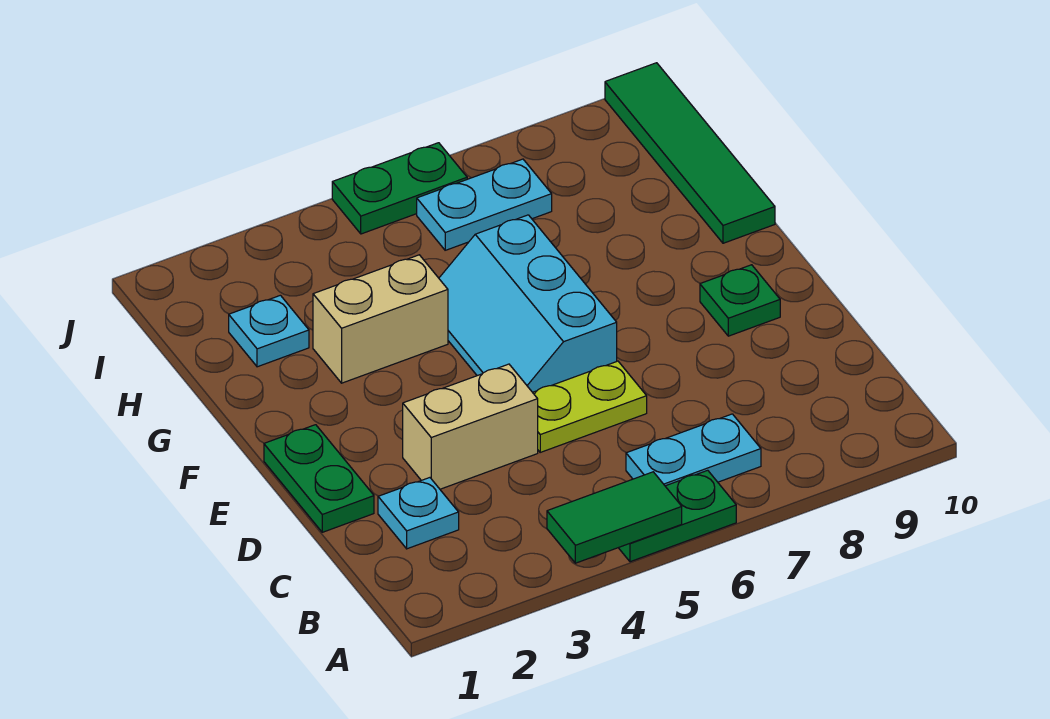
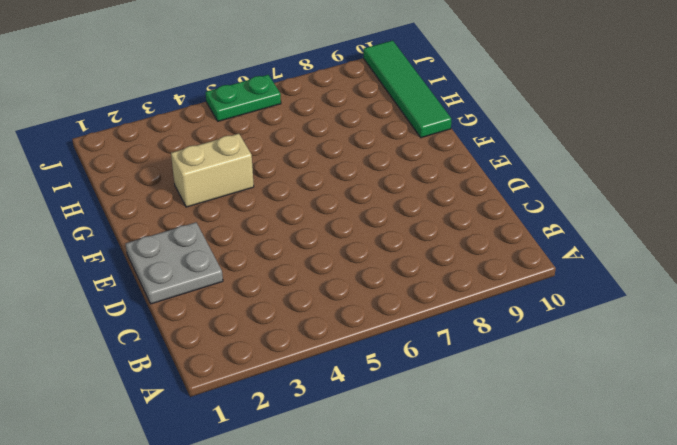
grey 2x2 plate [126,222,223,304] -> green 1x2 plate [264,425,374,532]
none -> green 1x2 plate [619,470,736,562]
none -> cyan 1x2 plate [626,414,761,486]
none -> cyan 1x1 plate [378,478,459,549]

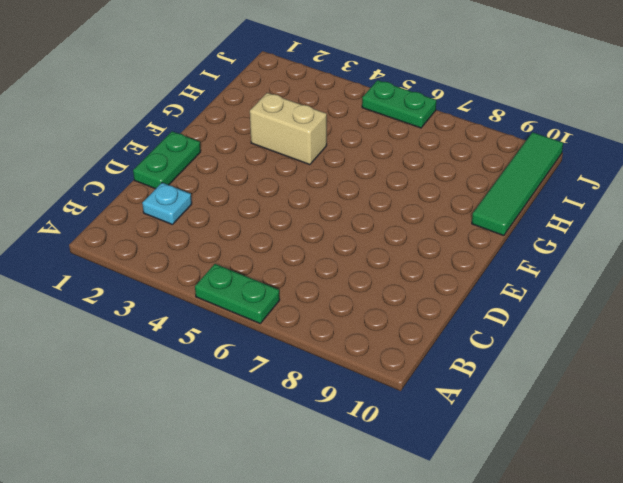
none -> cyan 1x2 plate [626,414,761,486]
none -> tan 1x2 brick [403,364,538,489]
none -> lime 1x2 plate [533,361,647,452]

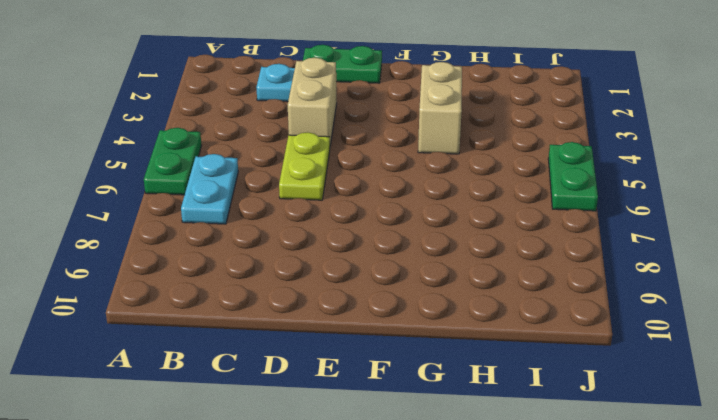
none -> cyan 2x3 slope [439,215,617,392]
none -> green 1x1 plate [700,265,780,336]
none -> green 1x4 tile [605,63,775,243]

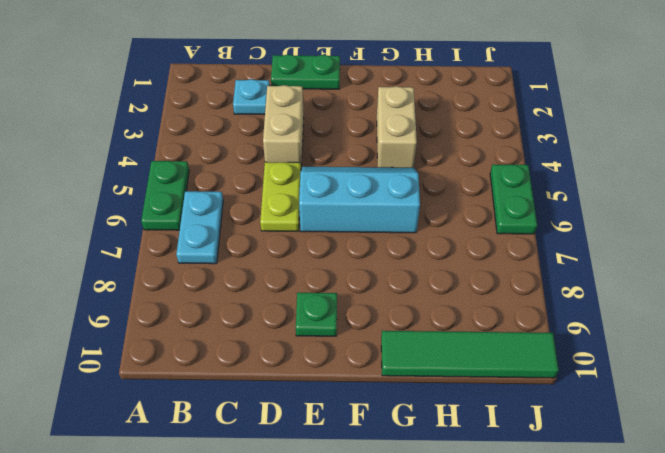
none -> cyan 1x1 plate [229,295,309,367]
none -> cyan 1x2 plate [417,159,552,250]
none -> green 1x2 tile [547,472,682,563]

